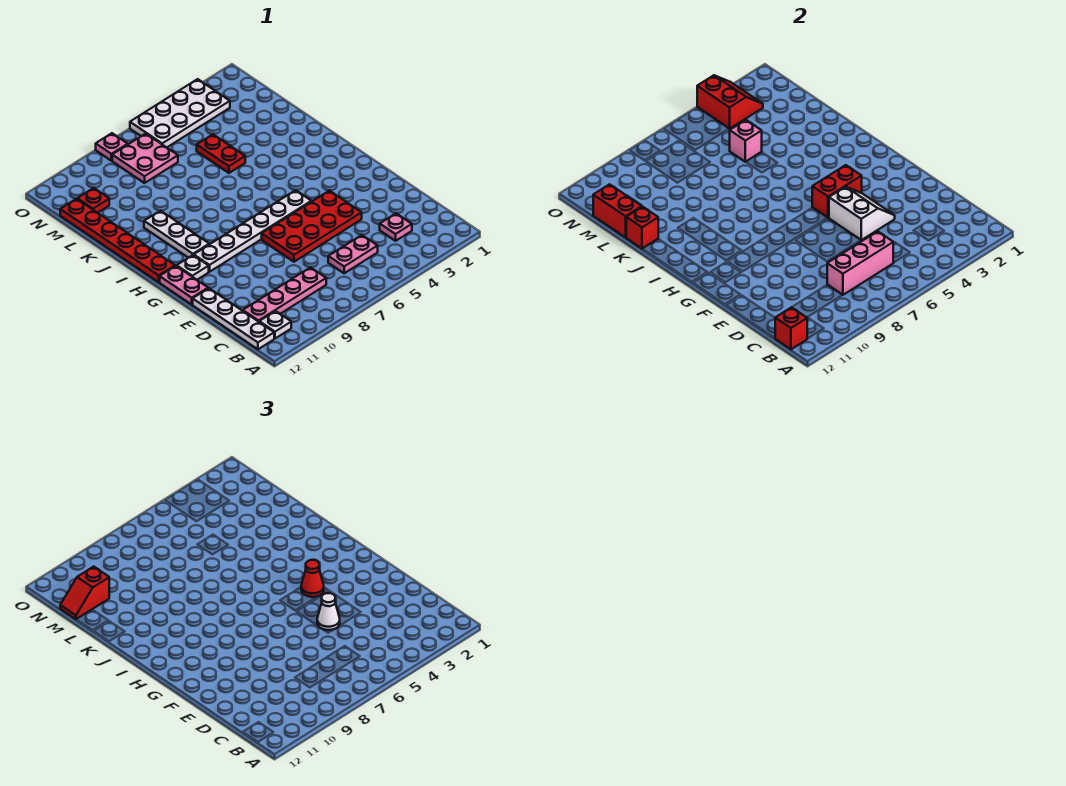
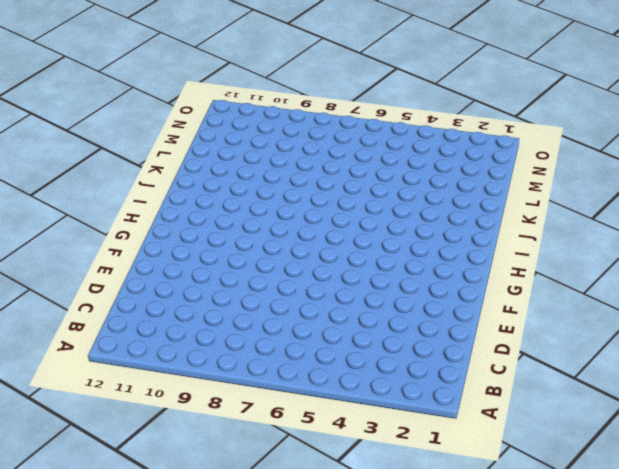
none -> white 1x1 plate [259,311,291,339]
none -> white 1x4 plate [193,288,274,349]
none -> pink 1x1 plate [380,213,412,241]

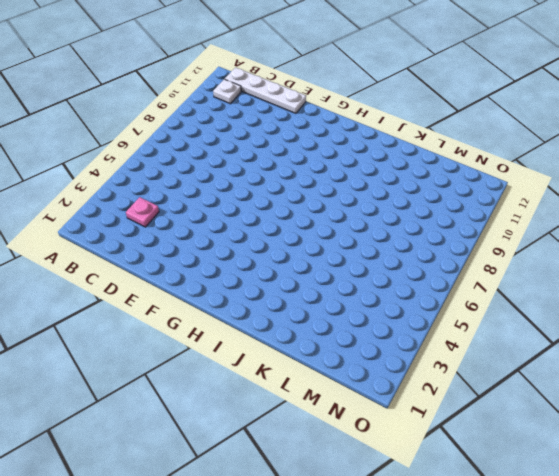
none -> pink 1x2 plate [328,235,378,273]
none -> pink 1x4 plate [242,267,326,322]
none -> red 2x4 plate [262,191,362,262]

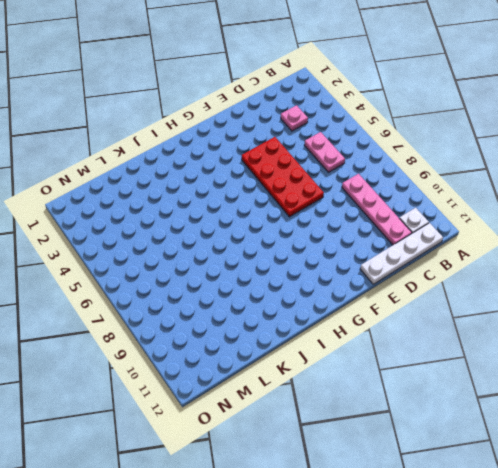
none -> pink 1x2 plate [160,266,208,305]
none -> white 1x6 plate [194,190,312,272]
none -> white 1x1 plate [177,255,209,280]

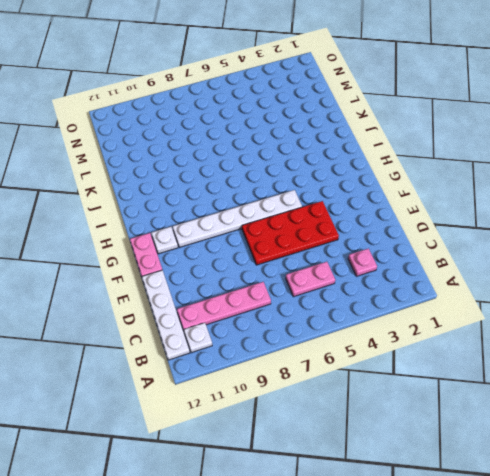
none -> white 1x3 plate [144,211,209,258]
none -> red 1x6 plate [60,199,175,282]
none -> red 1x2 plate [197,134,245,173]

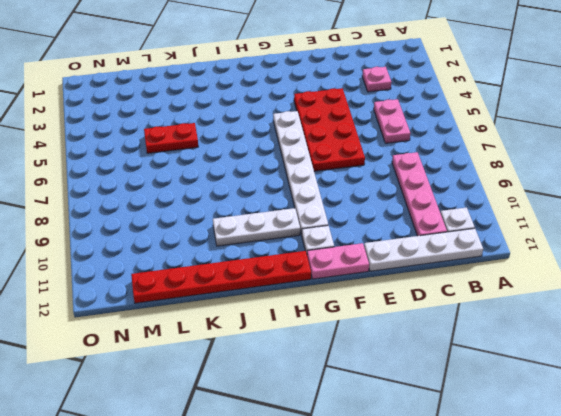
none -> pink 2x2 plate [112,134,178,183]
none -> red 1x1 plate [77,188,109,213]
none -> white 2x4 plate [130,79,230,148]

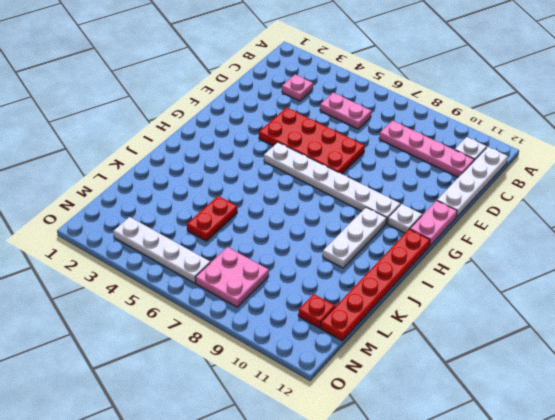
white 1x4 plate [114,217,210,283] -> white 2x4 plate [130,79,230,148]
none -> pink 1x1 plate [96,133,128,161]
none -> red 1x1 brick [775,307,807,349]
none -> pink 1x3 brick [827,231,893,295]

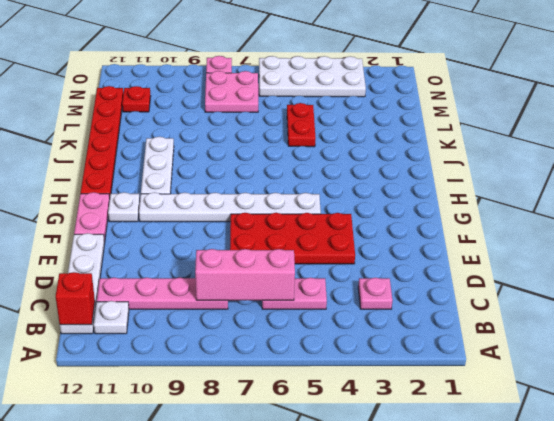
none -> white 2x2 slope [829,187,895,240]
none -> red 1x2 brick [812,165,862,218]
none -> red 1x1 brick [626,207,658,249]

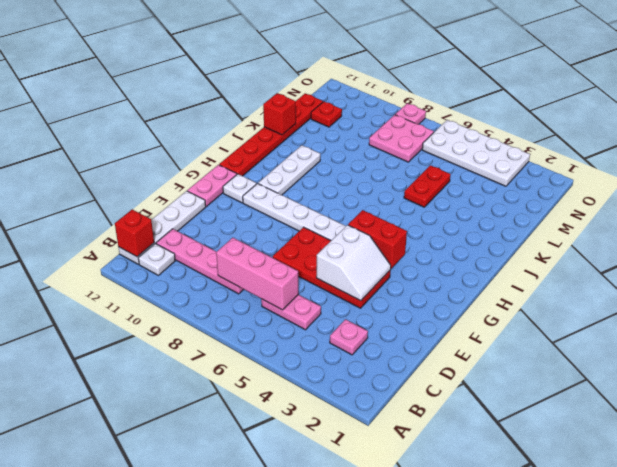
none -> pink 1x1 brick [730,120,762,162]
none -> red 1x2 brick [593,184,642,237]
none -> red 2x2 slope [697,75,763,129]

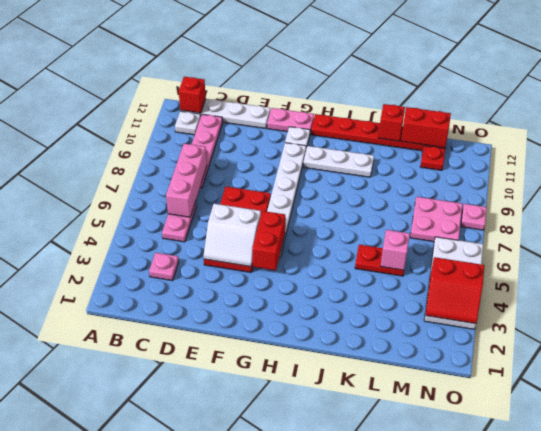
none -> white 1x1 cone [317,593,340,630]
none -> red 1x1 cone [301,560,324,597]
none -> red 1x2 slope [60,567,109,619]

